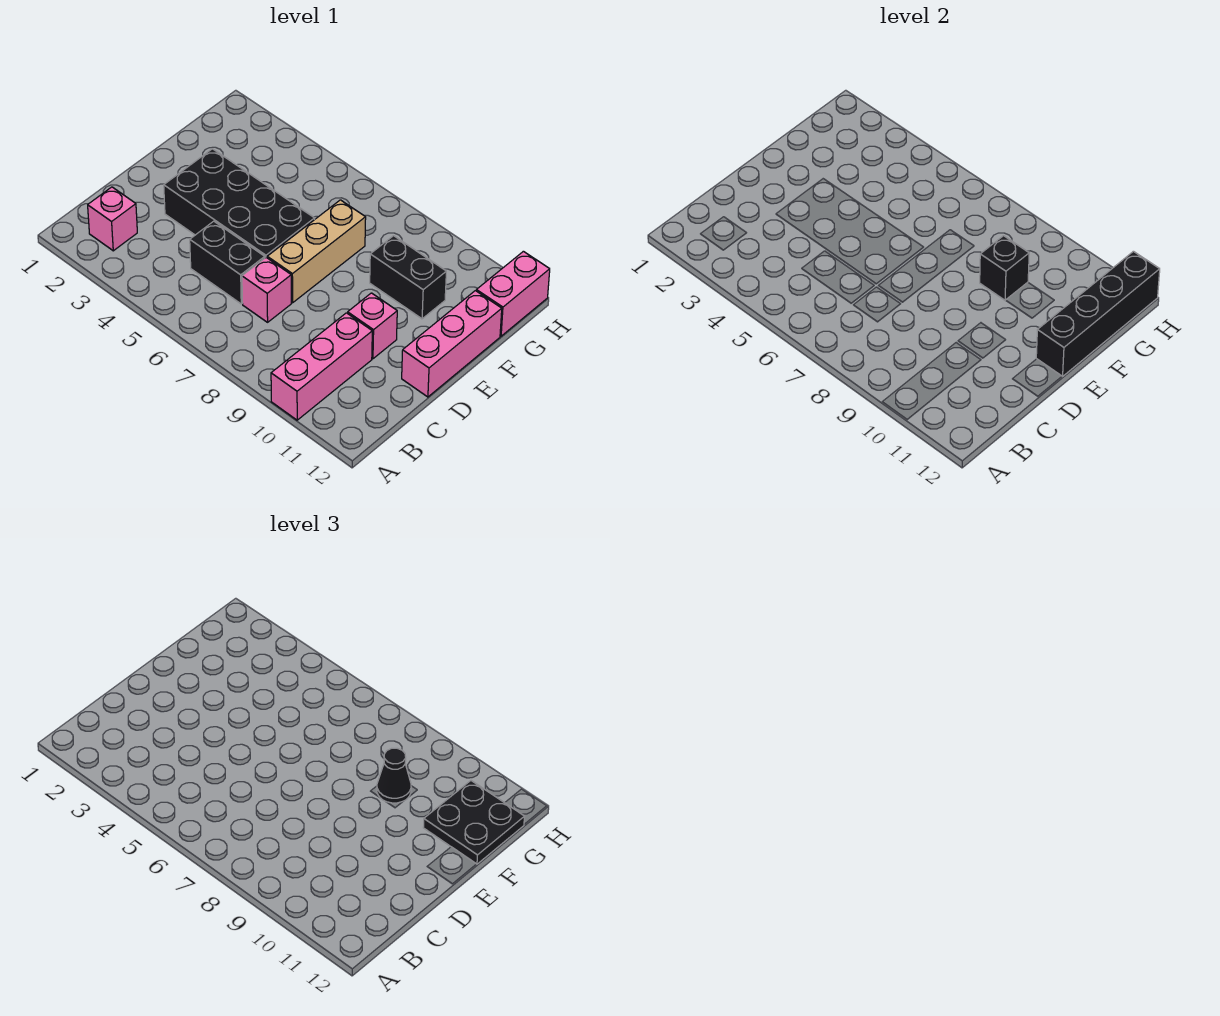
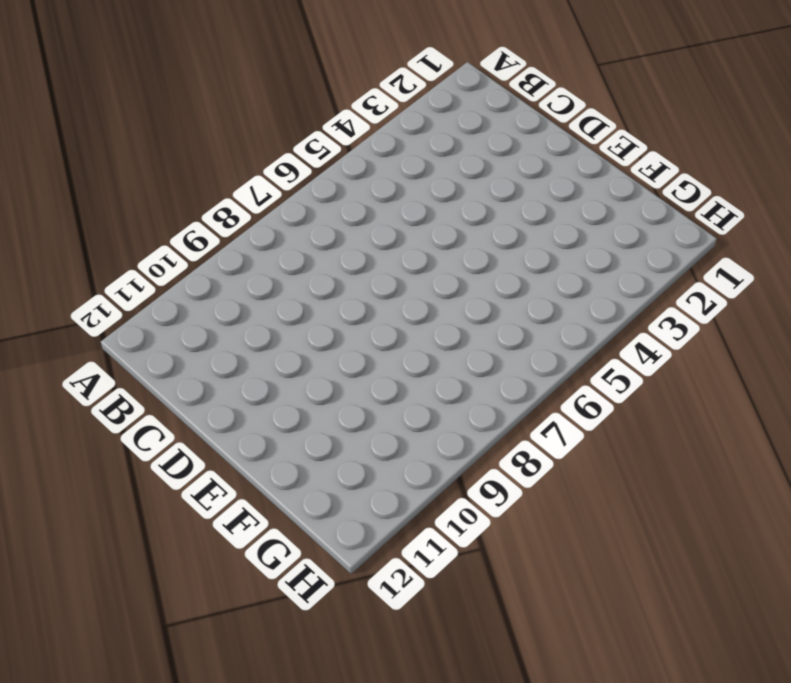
none -> pink 1x3 brick [271,313,372,420]
none -> pink 1x1 brick [88,187,137,251]
none -> black 1x2 brick [190,221,265,304]

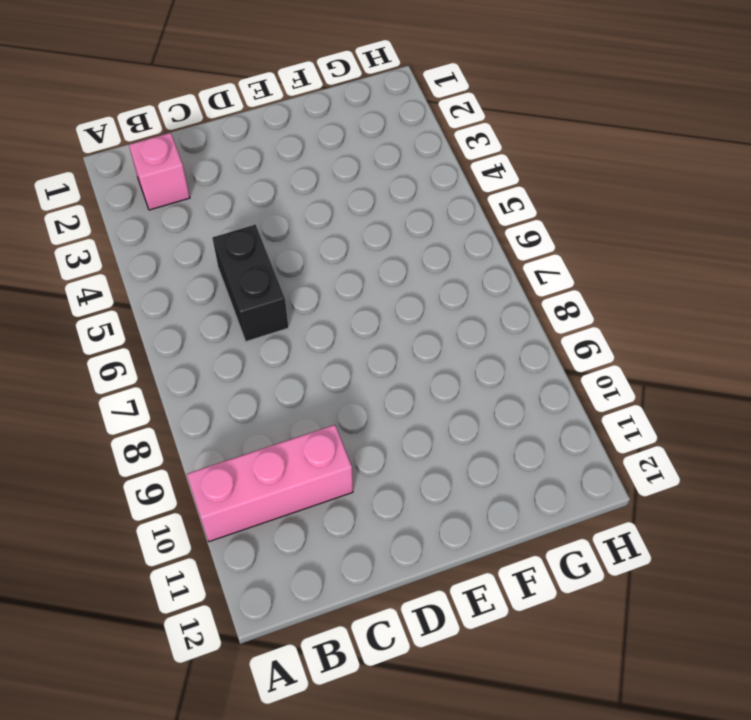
none -> pink 1x1 brick [242,258,291,322]
none -> black 2x4 brick [164,149,315,258]
none -> tan 1x3 brick [267,200,366,303]

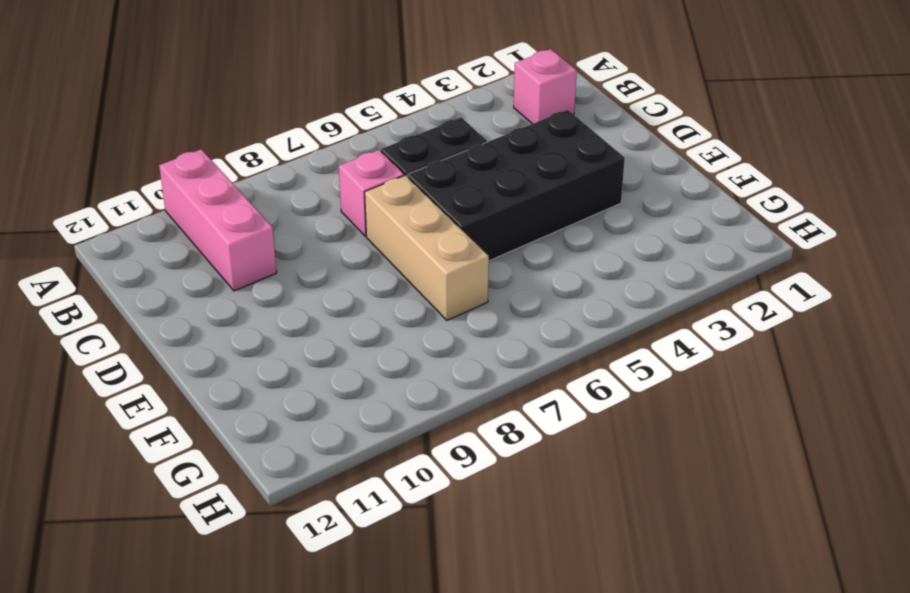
none -> pink 1x1 brick [348,293,397,359]
none -> pink 1x3 brick [402,291,502,397]
none -> black 1x2 brick [370,236,446,319]

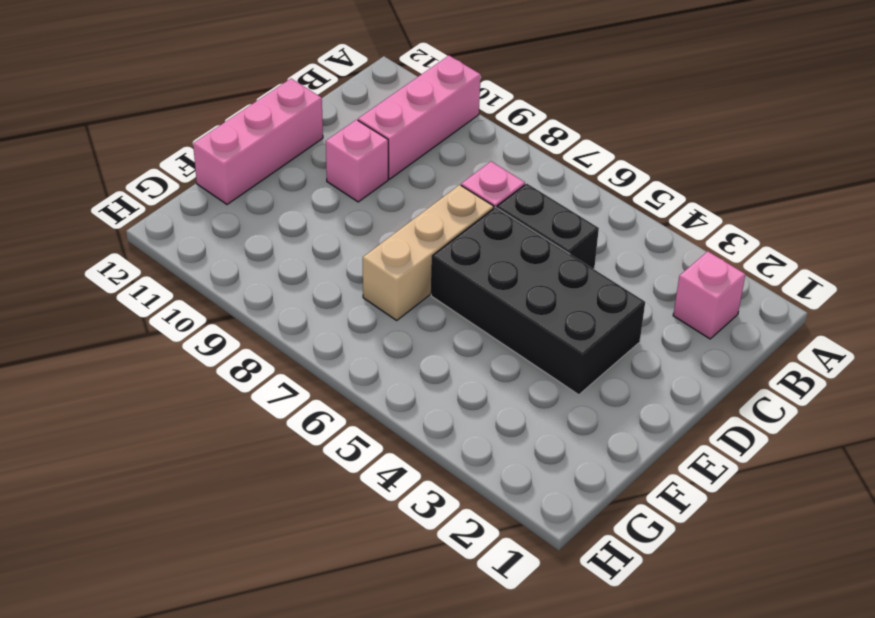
none -> black 1x2 brick [370,236,446,319]
none -> pink 1x2 brick [476,251,550,336]
none -> black 1x4 brick [1036,251,1160,376]

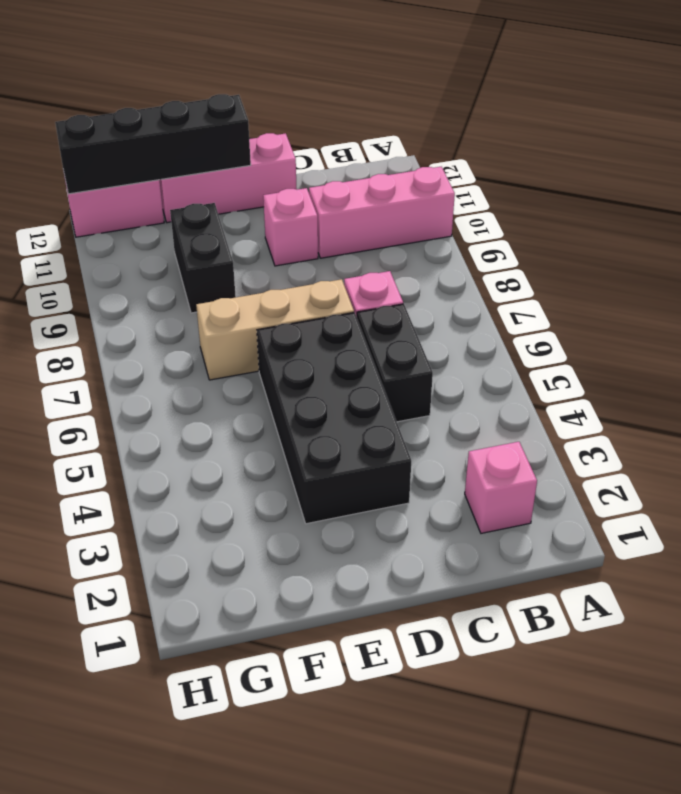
none -> black 1x1 brick [980,236,1029,300]
none -> black 1x1 cone [377,748,411,803]
none -> black 2x2 plate [423,781,525,864]

